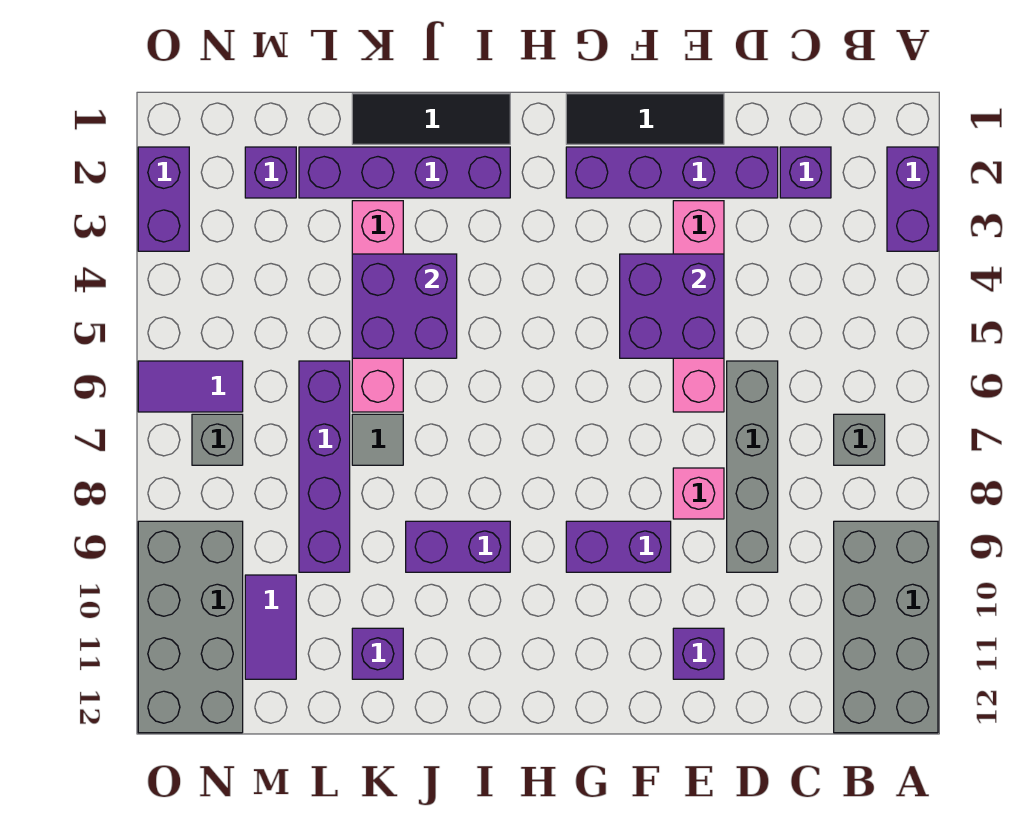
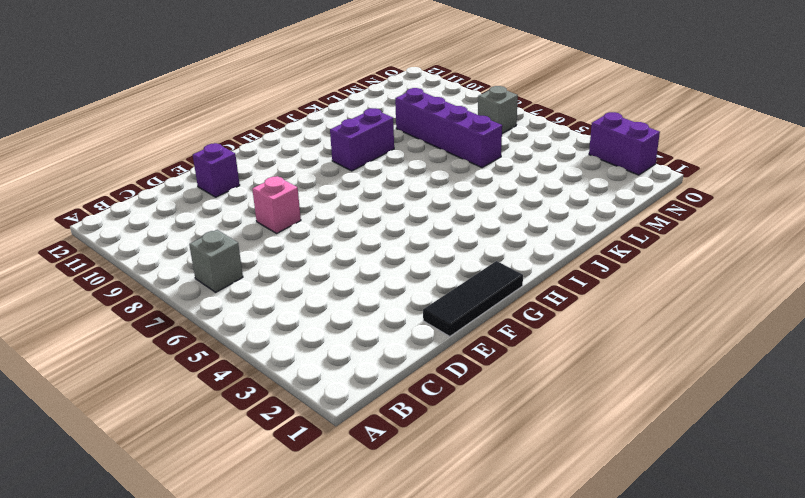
none -> purple 1x2 brick [887,147,938,251]
none -> grey 2x4 brick [834,521,938,733]
none -> purple 1x1 brick [780,147,831,198]

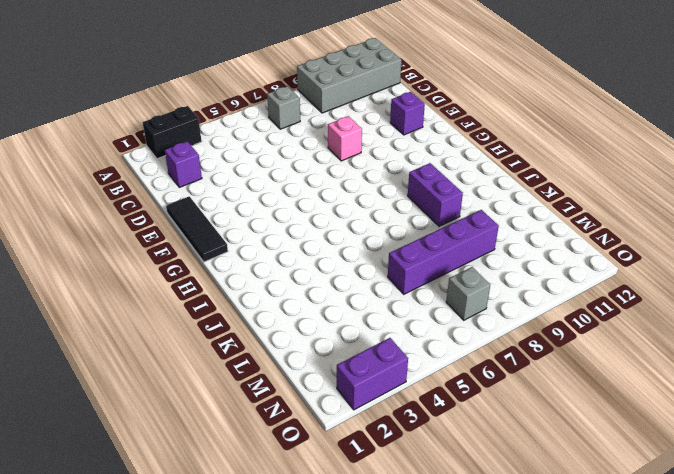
black 1x2 brick [143,106,202,159] -> purple 1x2 brick [887,147,938,251]
none -> purple 1x4 brick [566,147,778,198]
none -> grey 1x4 brick [727,361,778,572]
none -> pink 1x4 brick [673,201,724,412]

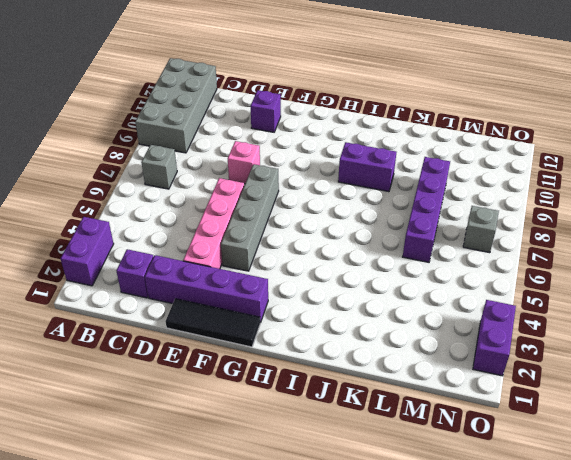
grey 1x4 brick [221,164,279,271] -> grey 1x4 brick moved to [727,361,778,572]
none -> purple 1x2 brick [566,521,671,572]
none -> black 1x3 tile [352,94,510,144]
none -> purple 1x4 brick [299,147,510,198]

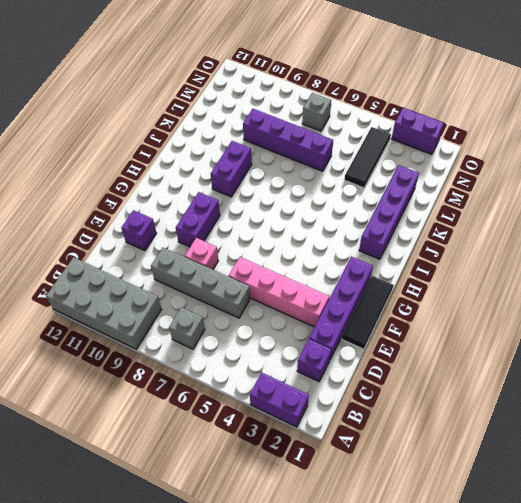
black 1x3 tile [344,127,391,188] -> black 1x3 tile moved to [352,94,510,144]
none -> pink 1x4 brick [352,201,403,412]
none -> grey 1x1 tile [352,414,403,465]
none -> purple 1x1 brick [352,628,403,679]

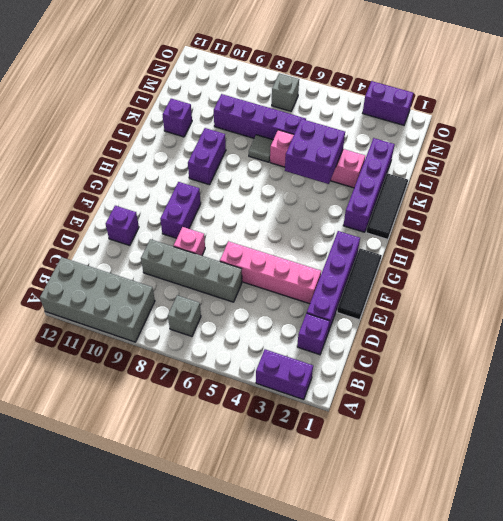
none -> purple 1x1 brick [245,147,296,198]
none -> purple 1x2 tile [245,575,296,679]
none -> purple 1x2 tile [138,361,243,412]

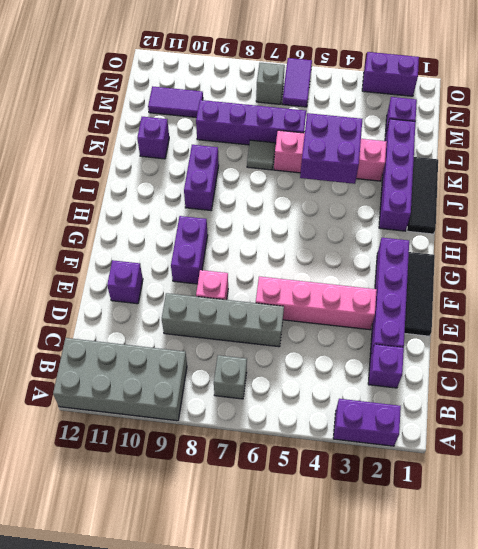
none -> grey 2x4 brick [138,521,243,733]
none -> purple 2x2 brick [620,254,724,358]

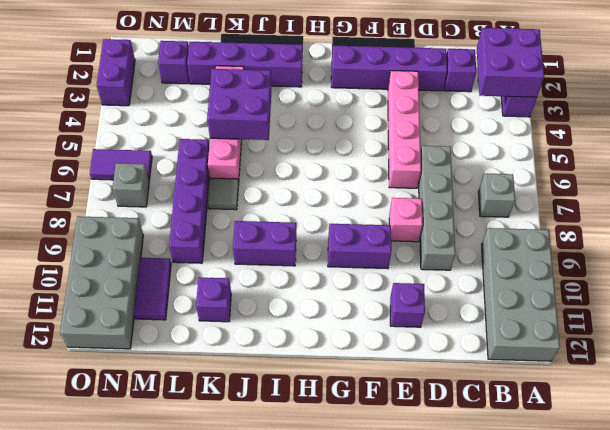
purple 2x2 brick [477,28,544,97] -> purple 2x2 brick moved to [620,254,724,358]

